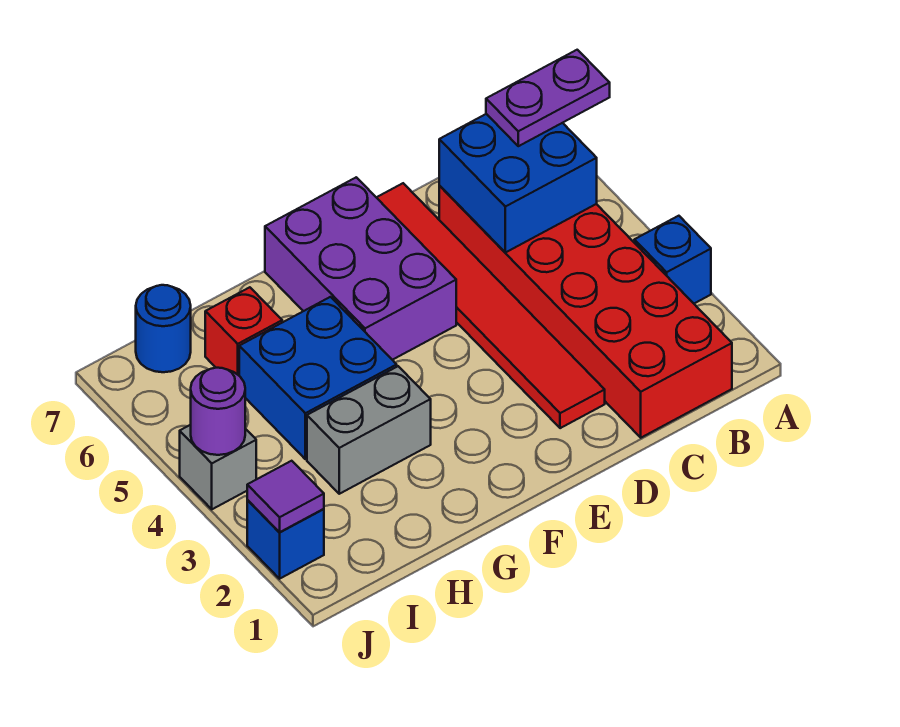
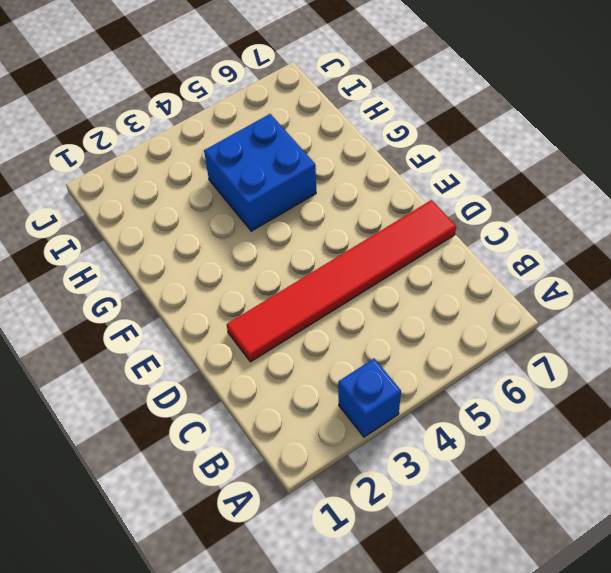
none -> red 2x6 brick [439,186,732,438]
none -> purple 2x3 brick [265,177,456,360]
none -> grey 1x2 brick [307,366,431,494]

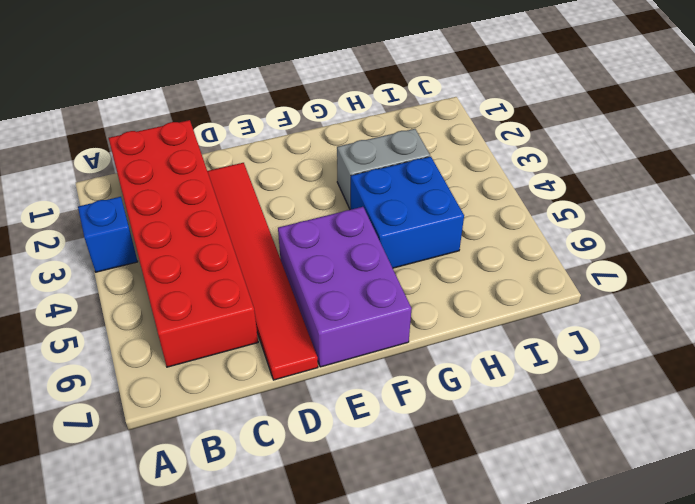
none -> red 1x1 brick [205,287,282,375]
none -> blue 1x1 round brick [136,285,191,372]
none -> blue 1x1 brick [247,500,324,579]

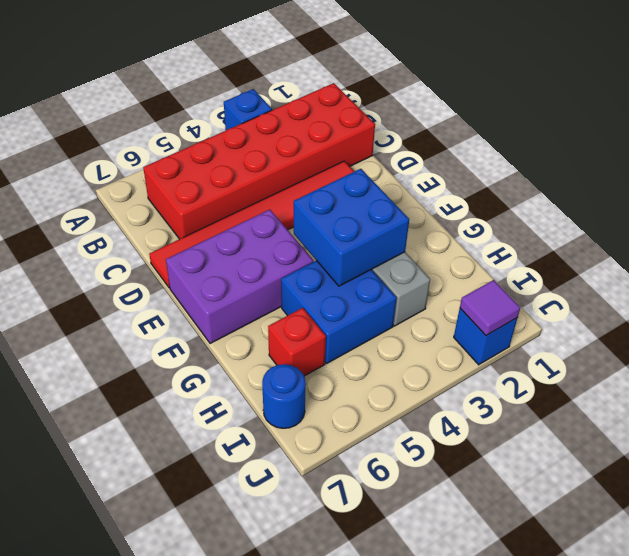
blue 2x2 brick [294,169,409,286] -> blue 2x2 brick moved to [439,114,597,253]
none -> grey 1x1 brick [180,425,256,509]
none -> purple 1x1 round brick [191,368,245,455]
none -> purple 1x2 plate [486,50,610,146]

